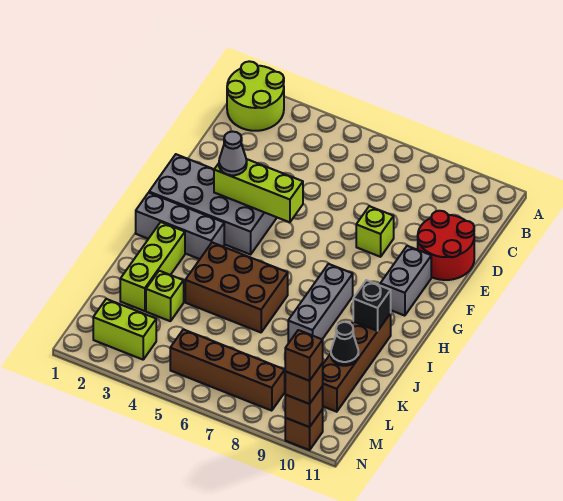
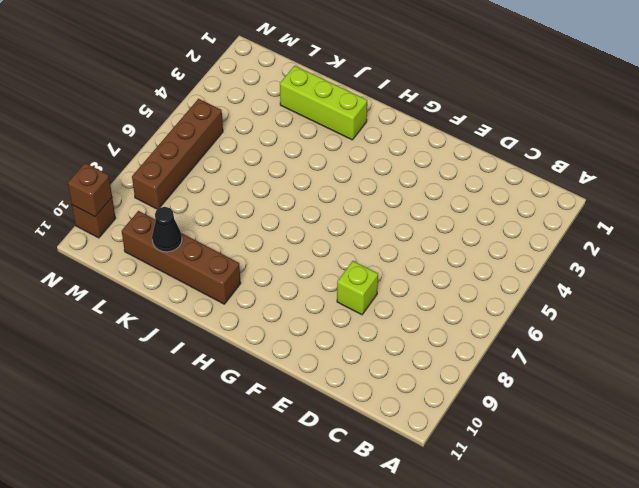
none -> lime 2x2 round brick [227,61,284,131]
none -> red 2x2 round brick [418,211,474,280]
none -> grey 2x4 brick [149,154,277,255]

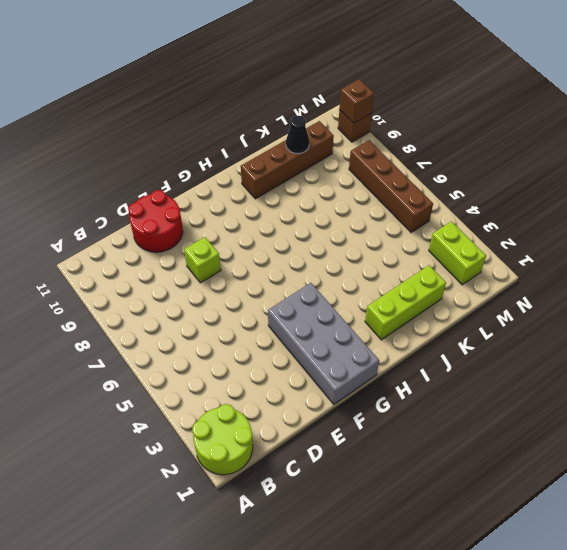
none -> grey 1x2 brick [380,246,431,316]
none -> grey 1x3 brick [136,193,224,259]
none -> grey 1x3 brick [288,264,353,343]

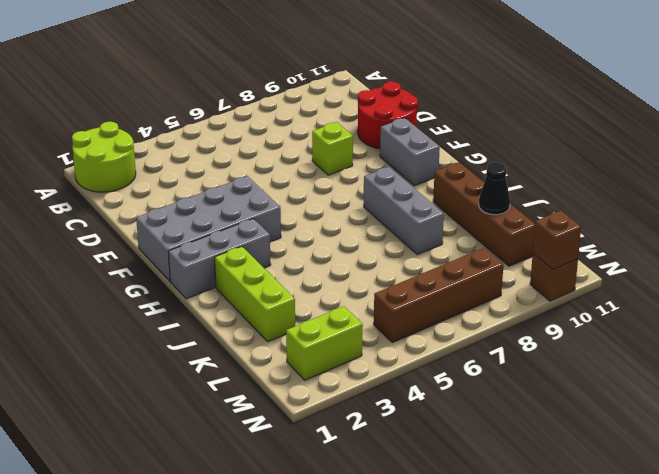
none -> brown 2x3 brick [185,242,288,332]
none -> lime 1x1 brick [146,271,184,321]
none -> lime 1x3 brick [214,159,303,222]

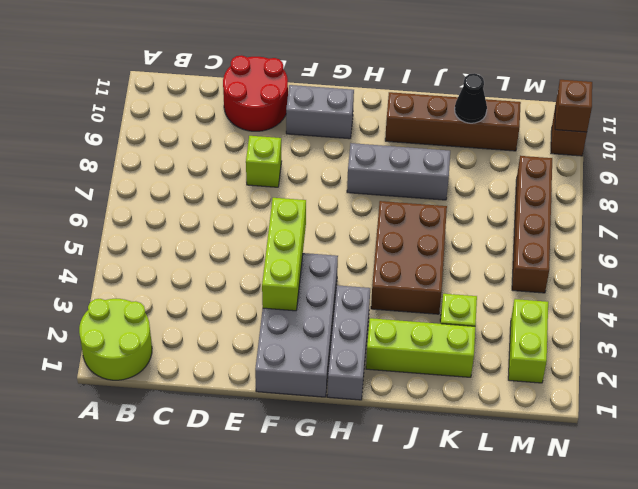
none -> black 1x1 brick [353,280,391,331]
none -> grey 1x1 cone [219,132,247,175]
none -> brown 1x1 brick [285,363,323,404]

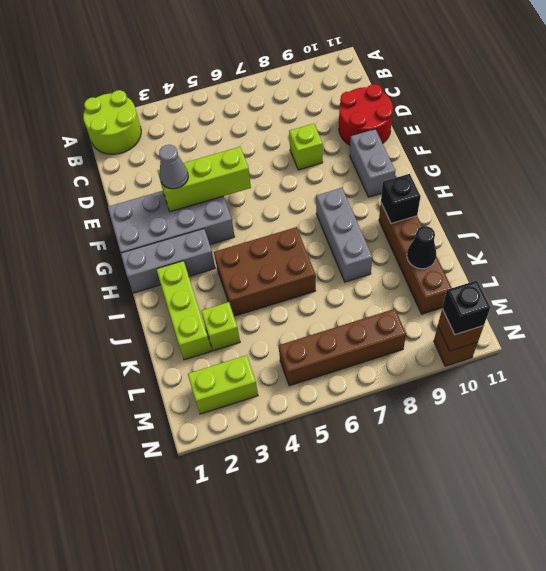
black 1x1 brick [442,281,490,335] -> brown 1x1 brick [285,363,323,404]
none -> brown 1x1 brick [285,330,323,381]

